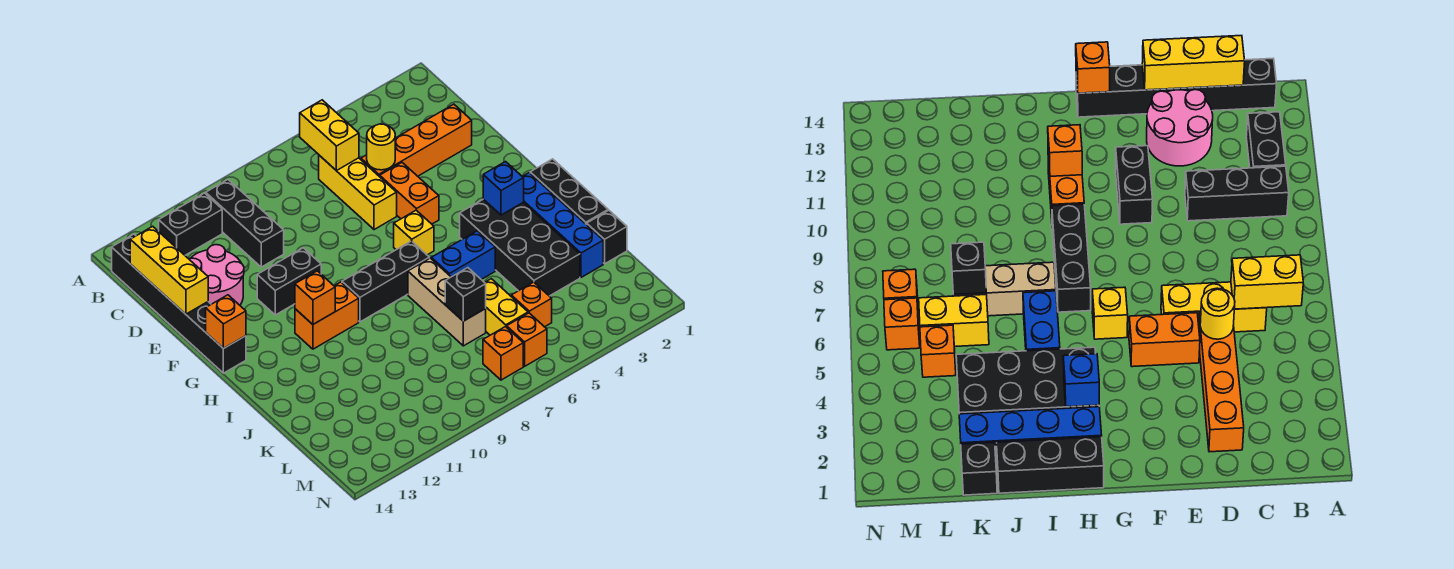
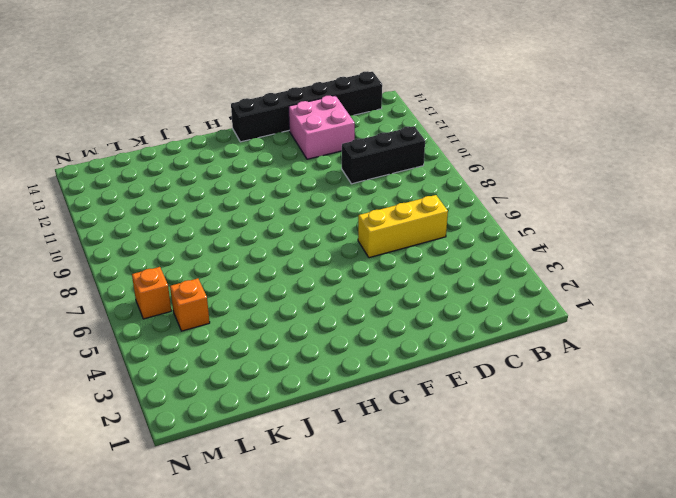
pink 2x2 brick [288,95,355,159] -> pink 2x2 round brick [189,245,244,305]
none -> black 1x2 brick [159,193,222,255]
none -> orange 1x4 brick [361,104,472,177]
none -> orange 1x2 brick [380,163,439,224]

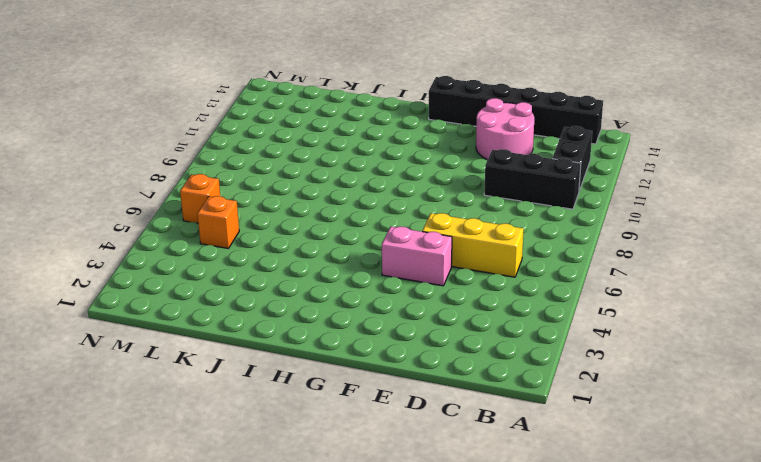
pink 1x2 brick [382,227,452,286] -> orange 1x2 brick [380,163,439,224]
none -> orange 1x4 brick [361,104,472,177]
none -> black 1x2 brick [257,248,321,315]
none -> yellow 1x1 brick [394,210,434,255]

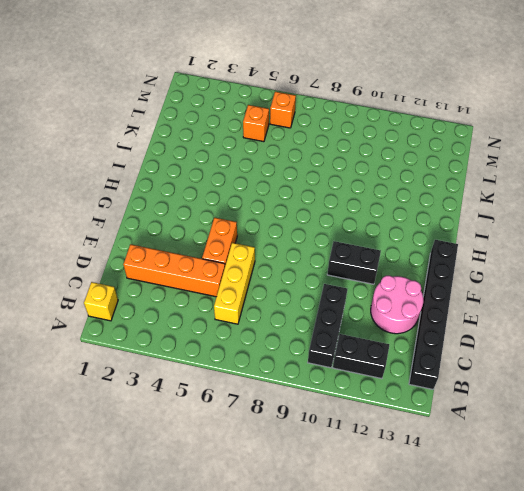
yellow 1x1 brick [84,282,118,321] -> yellow 1x1 brick moved to [394,210,434,255]
none -> black 1x3 brick [530,159,608,225]
none -> blue 1x4 brick [522,173,603,277]
none -> black 2x4 brick [460,199,580,296]

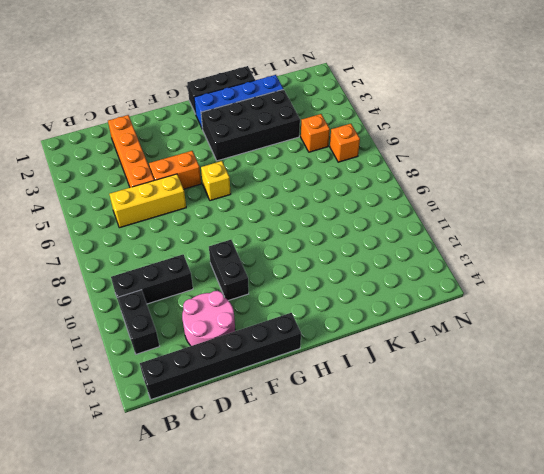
none -> black 1x3 brick [342,241,429,322]
none -> orange 1x2 brick [295,282,359,349]
none -> blue 1x2 brick [431,231,495,280]

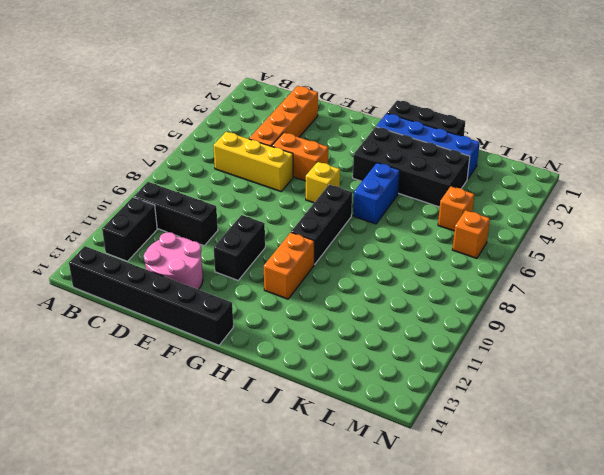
none -> tan 1x3 brick [408,258,486,346]
none -> black 1x1 brick [587,211,627,264]
none -> yellow 1x2 brick [485,279,528,335]

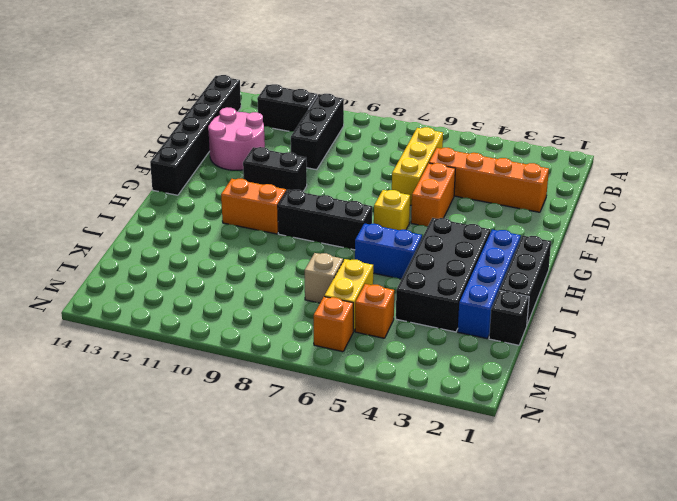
tan 1x1 brick [304,253,343,303] -> tan 1x3 brick [408,258,486,346]
none -> orange 1x1 brick [483,326,523,380]
none -> yellow 1x2 brick [300,100,359,171]
none -> yellow 1x3 brick [130,226,208,314]

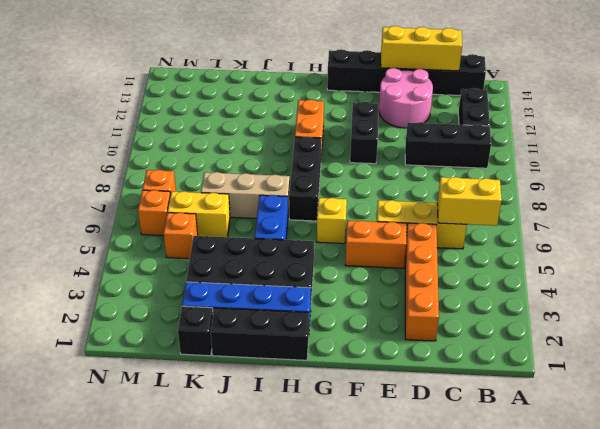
none -> yellow 1x1 round brick [367,124,395,170]
none -> orange 1x1 brick [206,295,246,349]
none -> blue 1x1 brick [483,162,524,215]

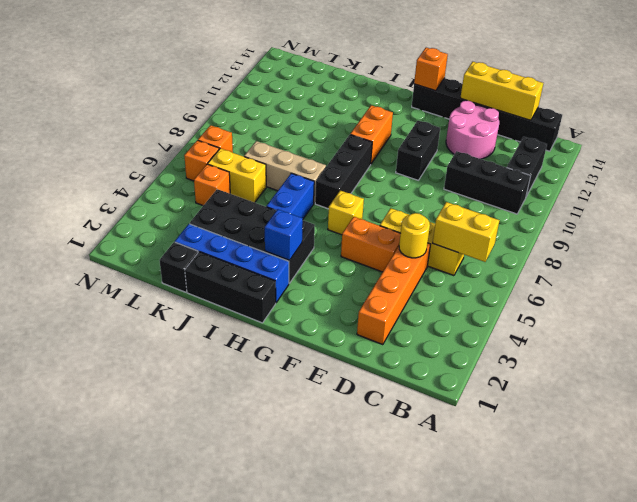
none -> orange 1x1 brick [295,271,335,324]
none -> black 1x1 brick [445,268,486,321]

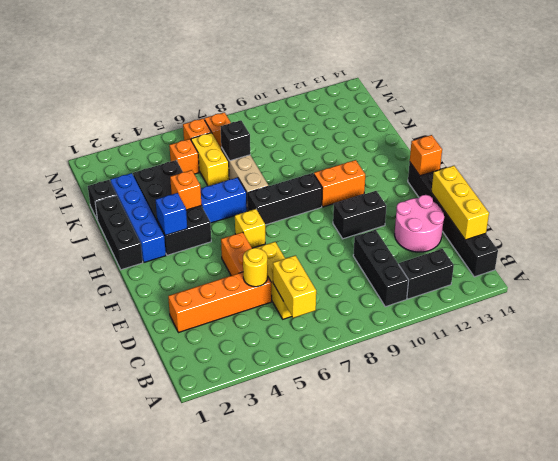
orange 1x1 brick [170,170,202,210] -> orange 1x1 brick moved to [295,271,335,324]

